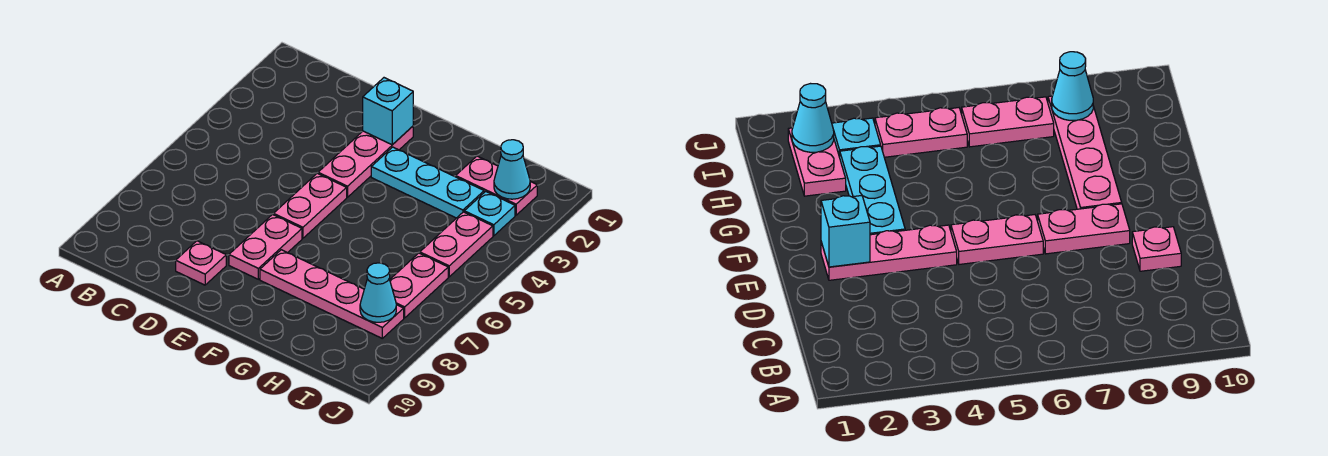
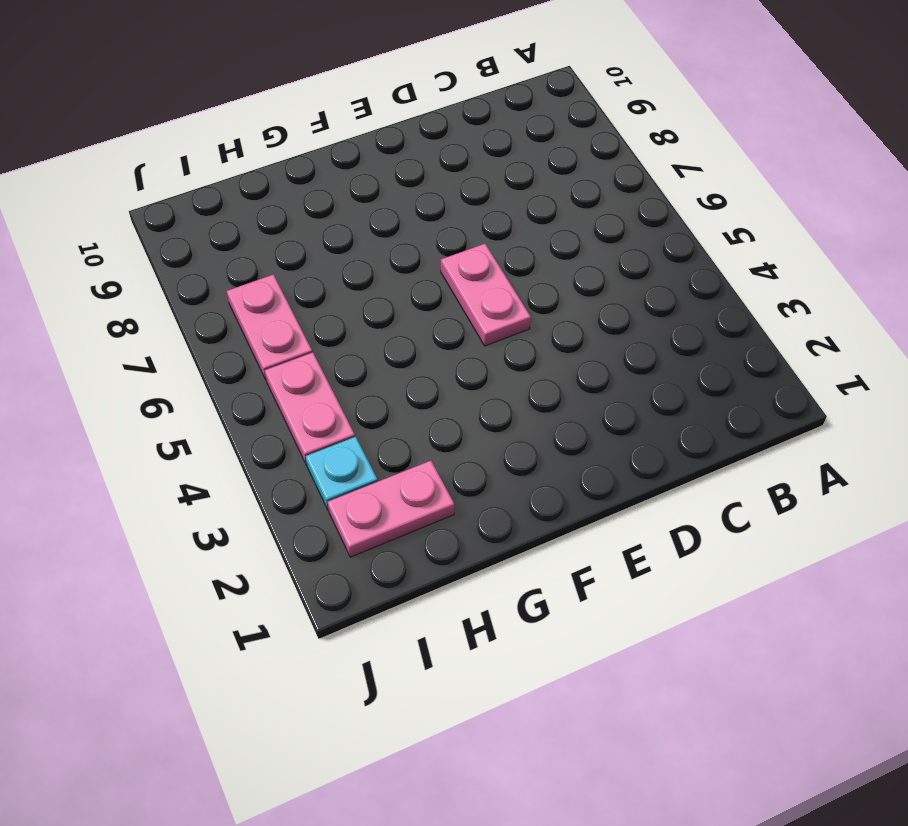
none -> pink 1x1 plate [176,241,226,285]
none -> pink 1x3 plate [318,126,413,197]
none -> pink 1x2 plate [229,215,302,279]

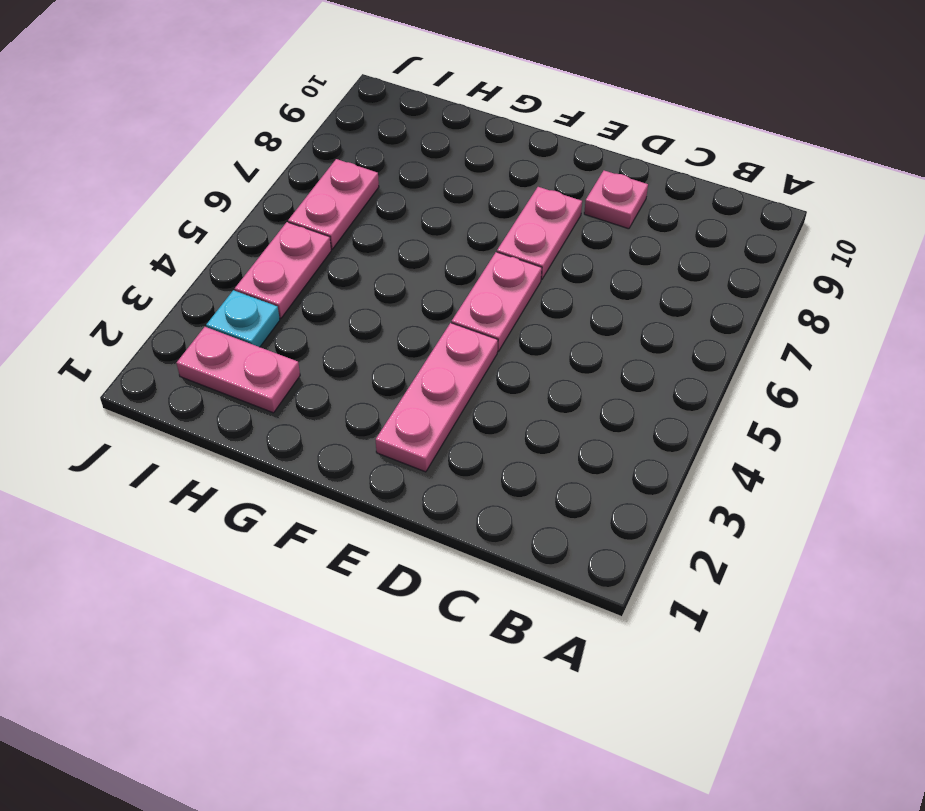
none -> cyan 1x3 plate [371,147,484,218]
none -> pink 1x4 plate [260,250,404,338]
none -> cyan 1x1 brick [363,78,413,145]

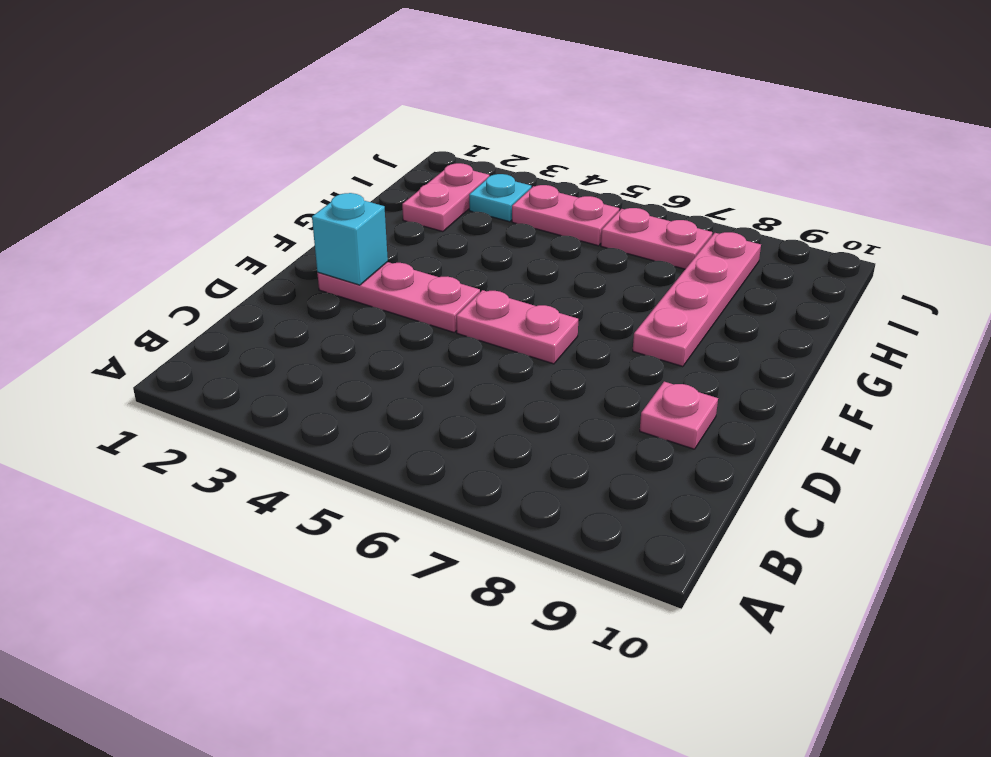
none -> pink 1x2 plate [229,215,302,279]
none -> cyan 1x3 plate [371,147,484,218]
none -> cyan 1x1 cone [494,140,530,199]

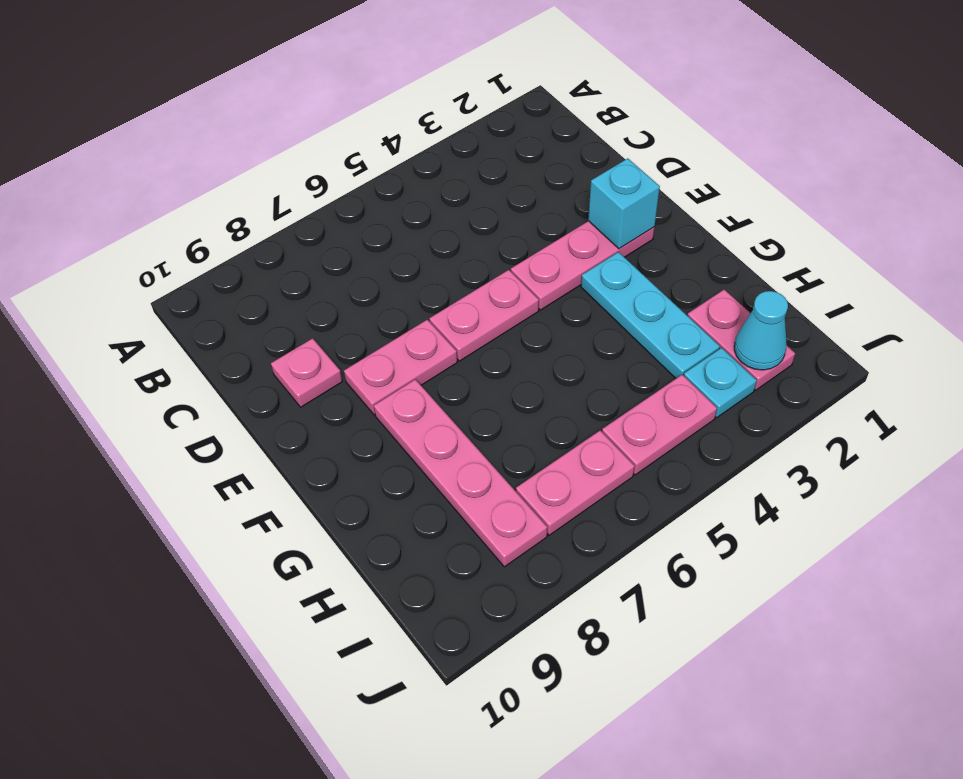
none -> cyan 1x1 cone [360,263,396,322]

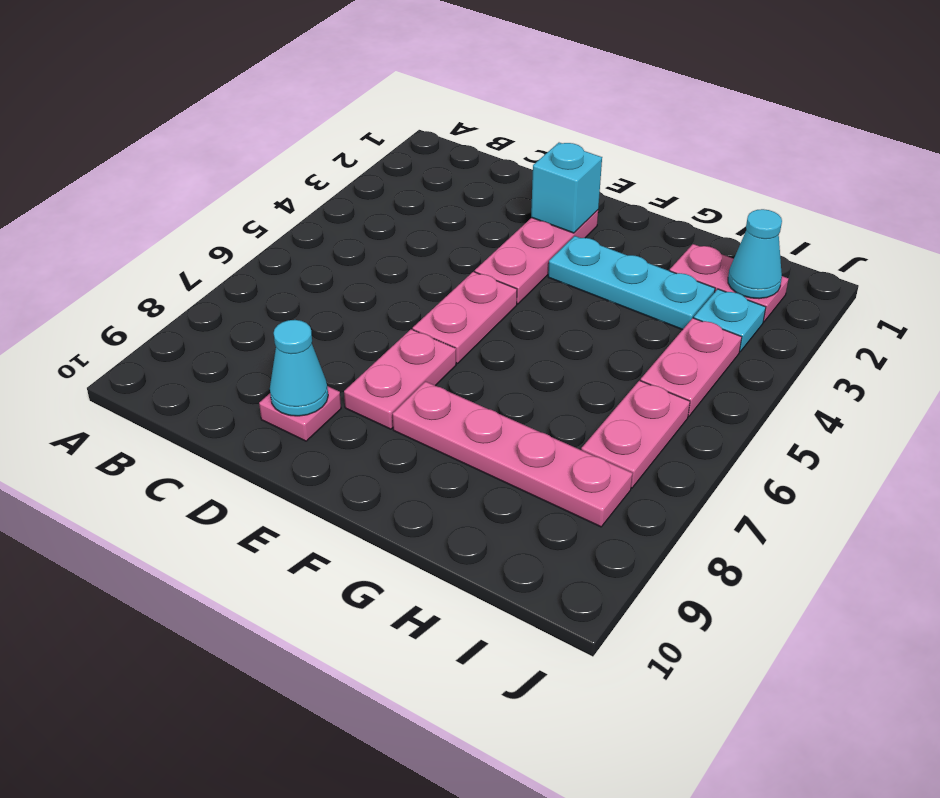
cyan 1x1 cone [270,320,328,416] -> cyan 1x1 cone moved to [360,263,396,322]

